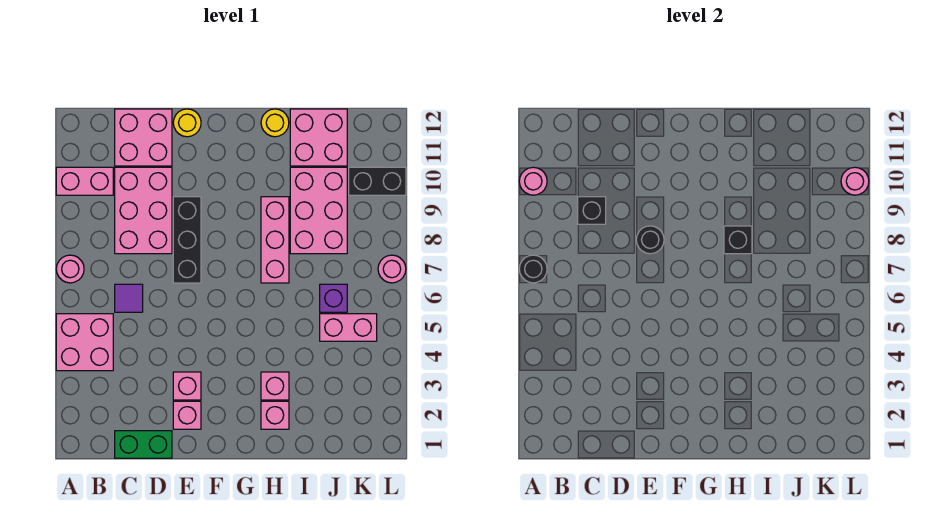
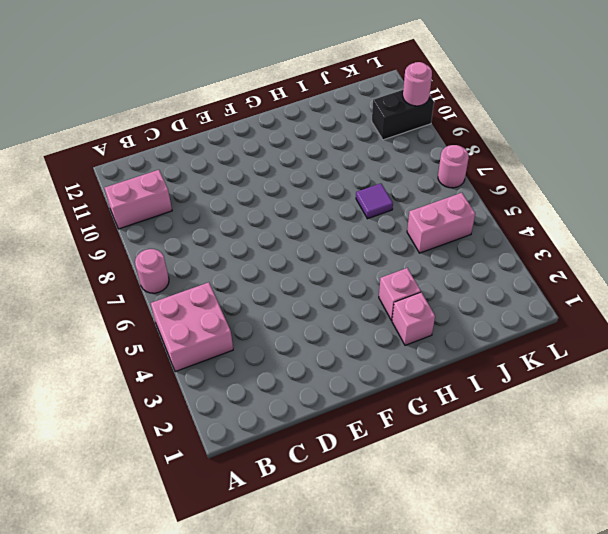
purple 1x1 tile [356,183,393,219] -> purple 1x1 tile moved to [115,284,143,312]
none -> green 1x2 brick [115,431,172,458]
none -> pink 2x3 brick [115,167,172,254]
none -> pink 2x2 brick [115,109,172,166]

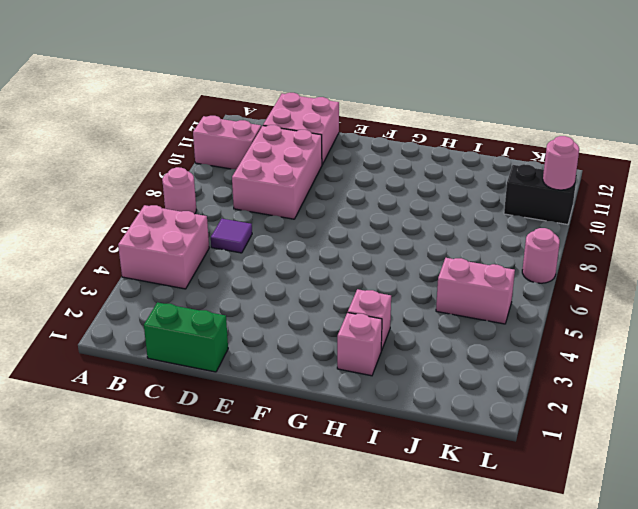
none -> pink 1x1 brick [173,401,201,429]
none -> pink 1x1 brick [173,372,201,400]
none -> black 1x3 brick [173,197,201,283]

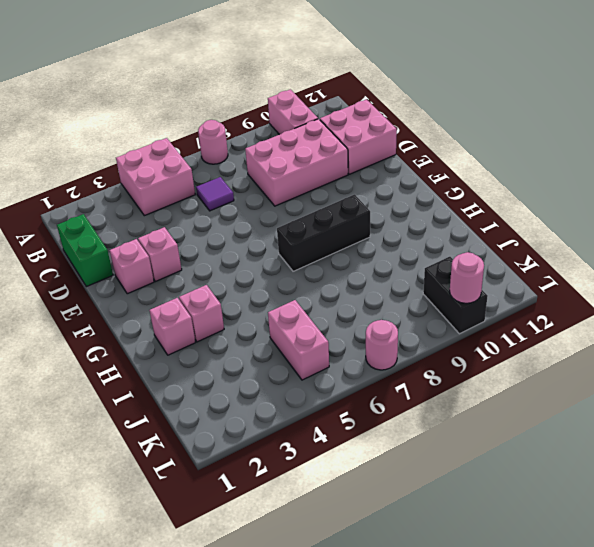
black 1x3 brick [277,194,370,271] -> black 1x3 brick moved to [173,197,201,283]
none -> yellow 1x1 round brick [173,109,201,137]
none -> pink 1x3 brick [261,197,289,283]
none -> yellow 1x1 round brick [261,109,289,137]

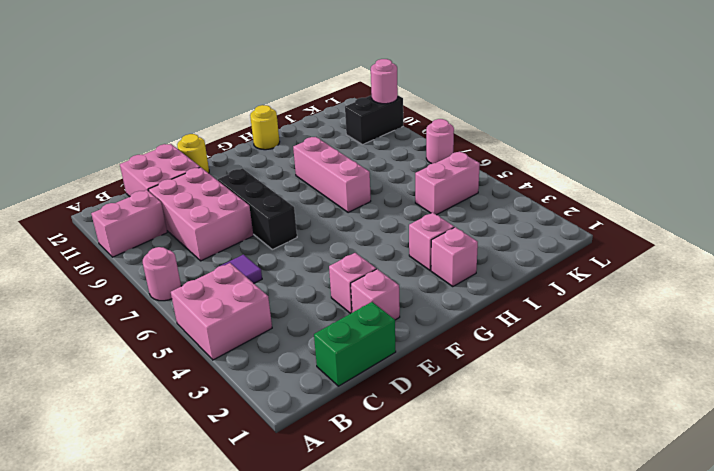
none -> pink 2x3 brick [290,167,347,254]
none -> pink 2x2 brick [290,109,347,166]
none -> purple 1x1 brick [320,284,347,312]

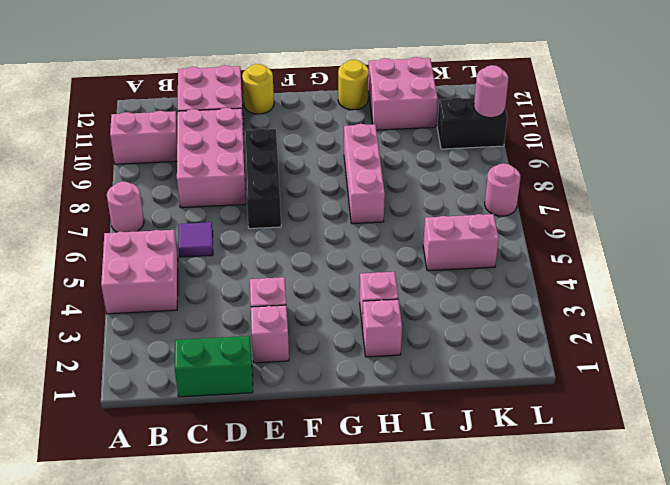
none -> pink 2x3 brick [290,167,347,254]
none -> purple 1x1 brick [320,284,347,312]
none -> black 1x1 round brick [519,255,547,283]

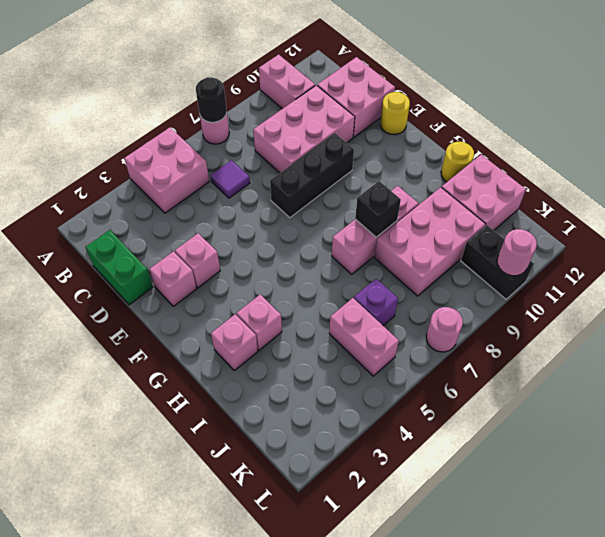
none -> pink 1x1 round brick [519,167,547,195]
none -> black 1x1 brick [578,197,606,224]
none -> black 1x1 round brick [636,226,664,254]

